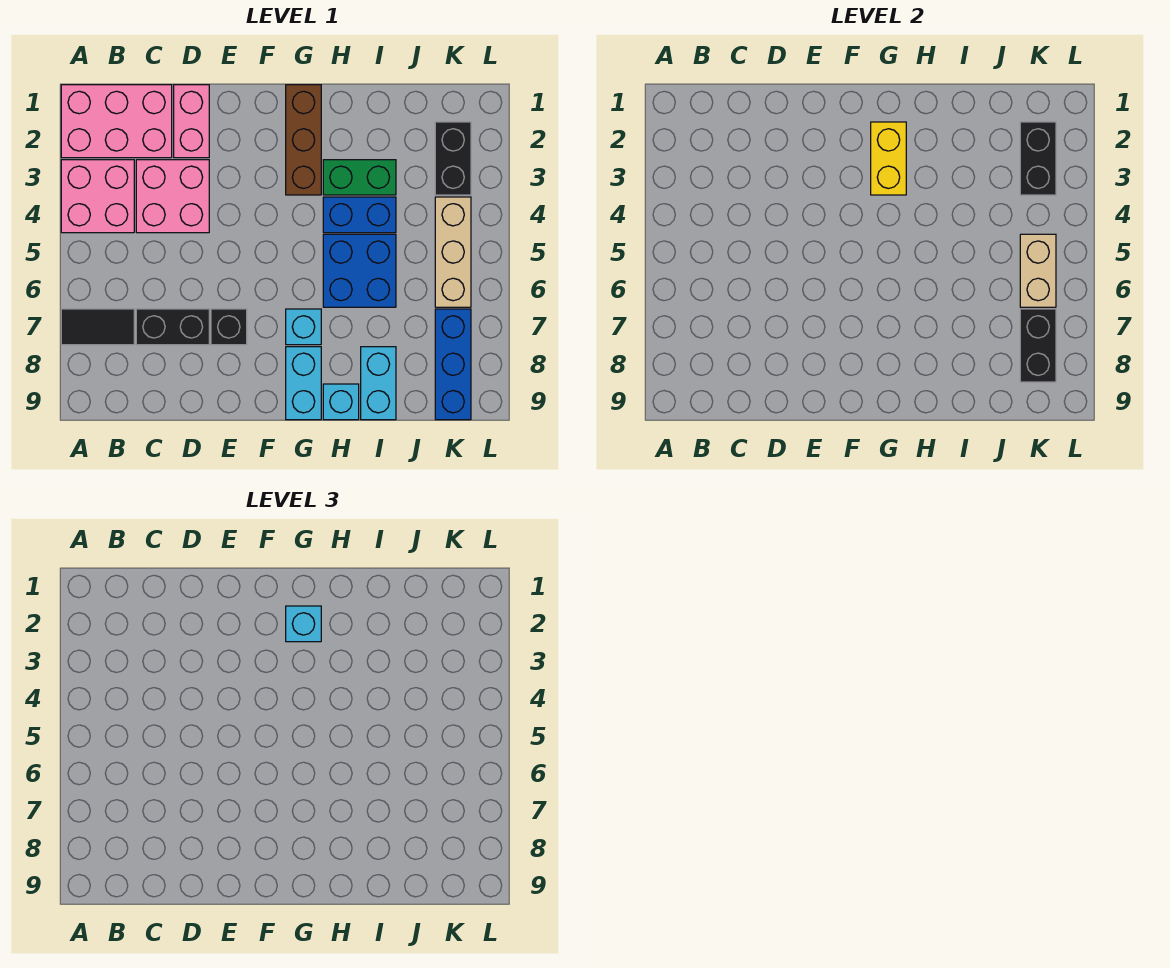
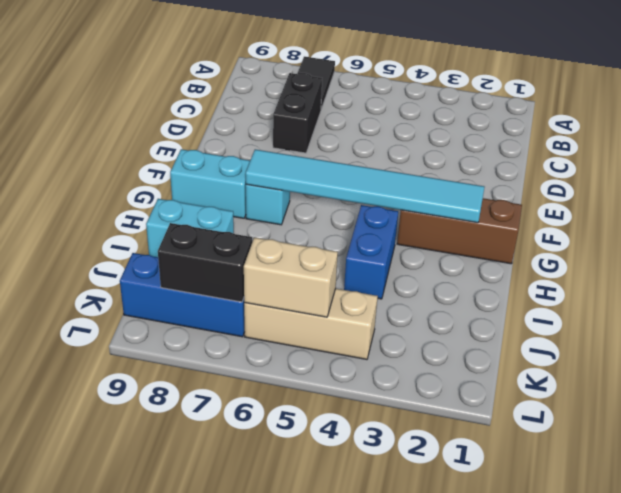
cyan 1x6 tile [246,149,485,223] -> yellow 1x2 brick [871,122,906,195]
none -> pink 2x3 brick [61,85,172,158]
none -> pink 2x2 brick [61,160,134,233]
none -> pink 2x2 brick [136,160,209,233]

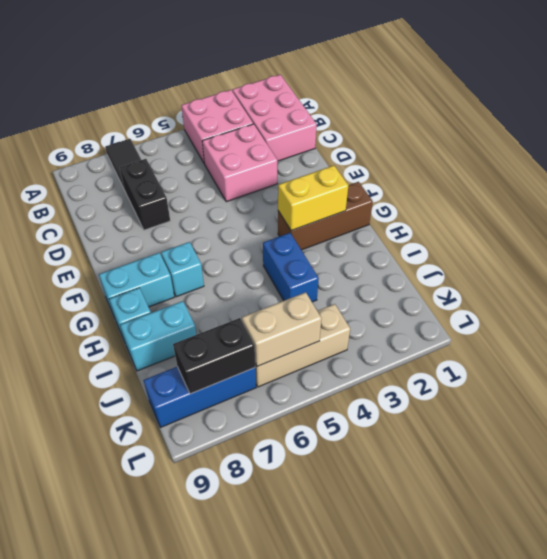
none -> pink 1x2 brick [174,85,209,158]
none -> black 1x1 brick [211,309,247,345]
none -> green 1x2 brick [323,160,396,195]

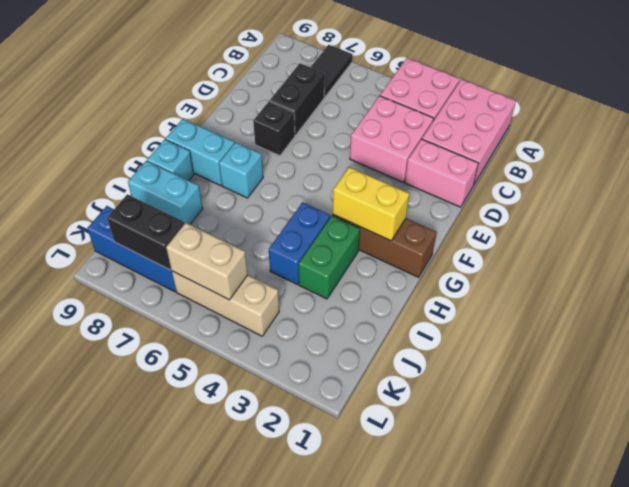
none -> blue 2x2 brick [323,234,396,307]
none -> black 1x2 brick [435,122,471,195]
none -> black 1x2 brick [1020,122,1056,195]

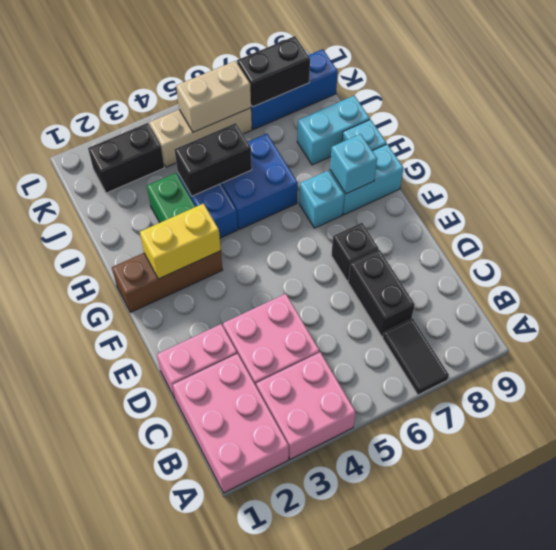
cyan 1x1 brick [330,134,377,194] -> cyan 1x1 brick moved to [286,606,321,642]
black 1x2 brick [175,123,252,196] -> black 1x2 brick moved to [1020,122,1056,195]

